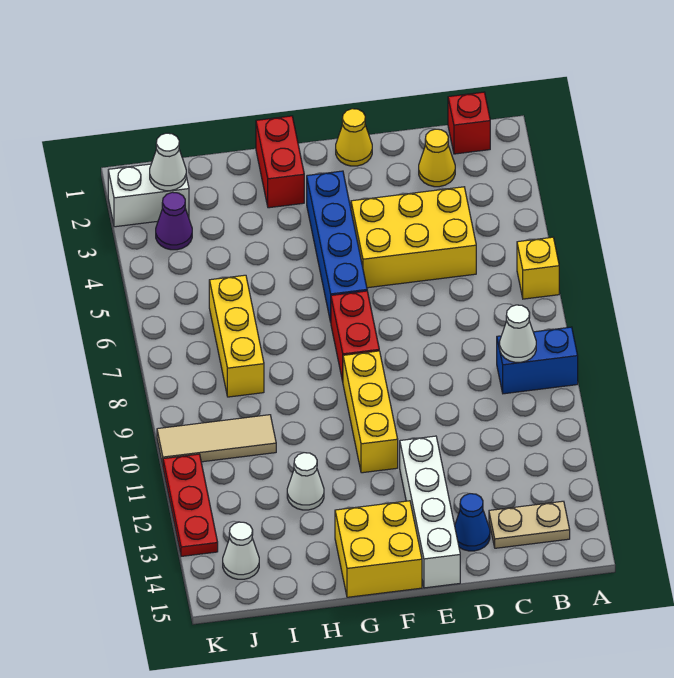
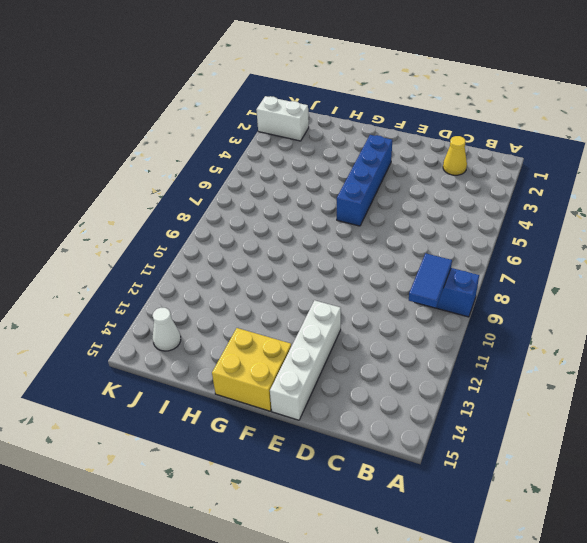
blue 1x2 tile [409,253,452,308] -> white 1x1 cone [500,305,536,362]
none -> yellow 1x1 brick [517,237,559,299]
none -> red 1x1 brick [448,92,490,154]
none -> tan 1x2 plate [489,501,570,548]

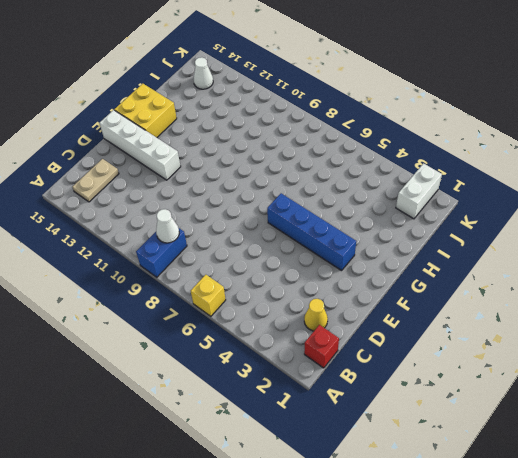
none -> yellow 2x3 brick [351,187,476,288]
none -> blue 1x1 cone [455,494,490,551]
none -> yellow 1x1 cone [336,109,372,166]

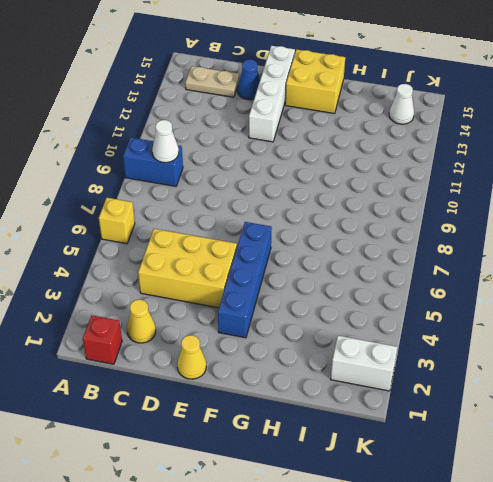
none -> red 1x2 brick [331,291,379,381]
none -> yellow 1x3 brick [343,351,398,473]
none -> red 1x2 brick [256,116,304,208]

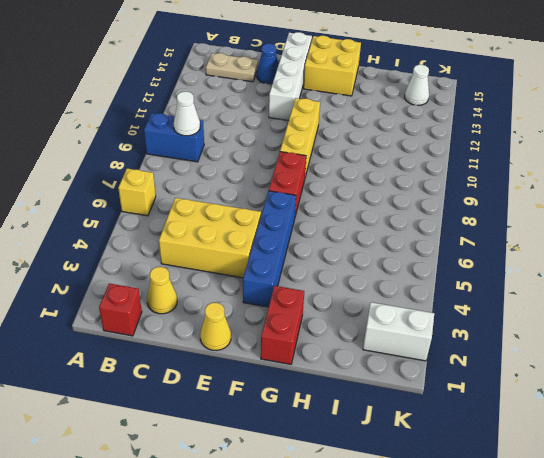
none -> white 1x1 cone [287,453,324,510]
none -> yellow 1x3 brick [209,275,264,397]
none -> tan 1x3 tile [157,415,276,465]

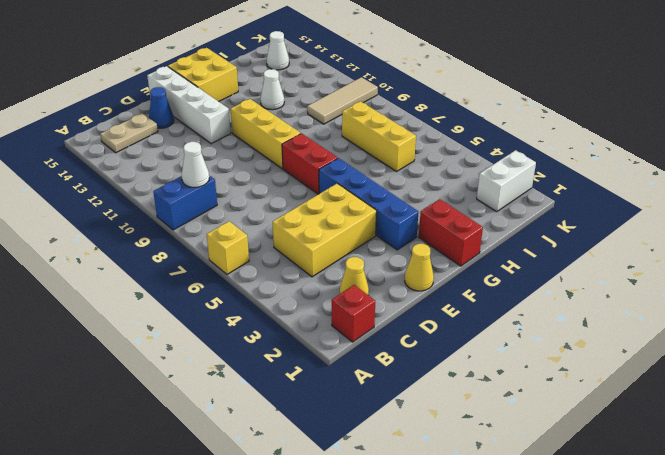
none -> purple 1x1 cone [156,192,192,250]
none -> red 1x3 plate [163,454,218,556]
none -> white 1x1 cone [150,133,186,191]

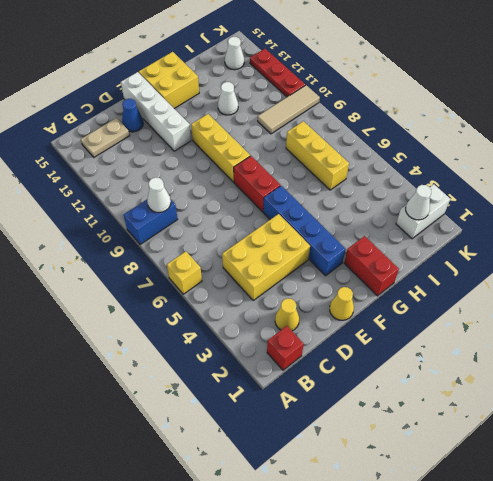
none -> purple 1x1 cone [156,192,192,250]

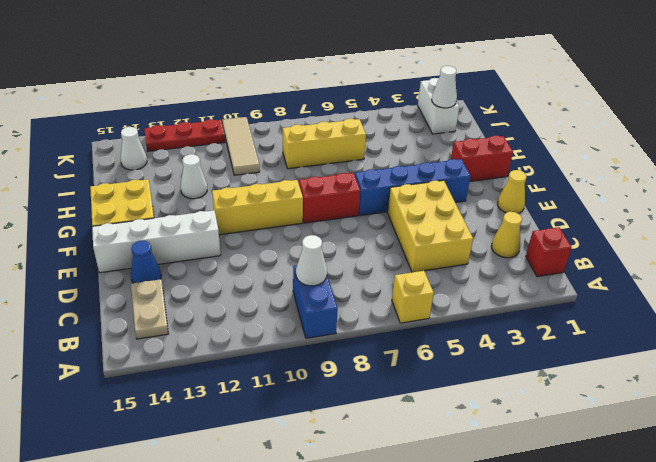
none -> purple 1x1 cone [156,192,192,250]

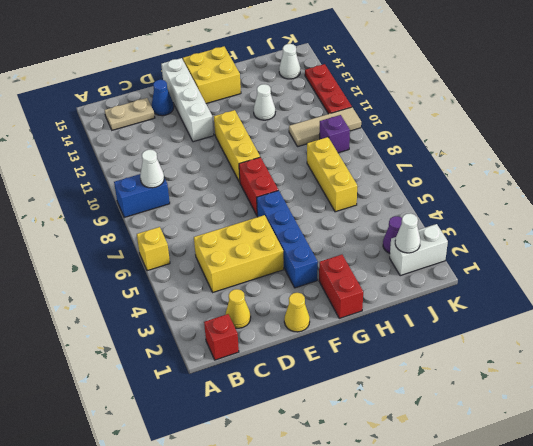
purple 1x1 brick [320,115,350,153] -> none

